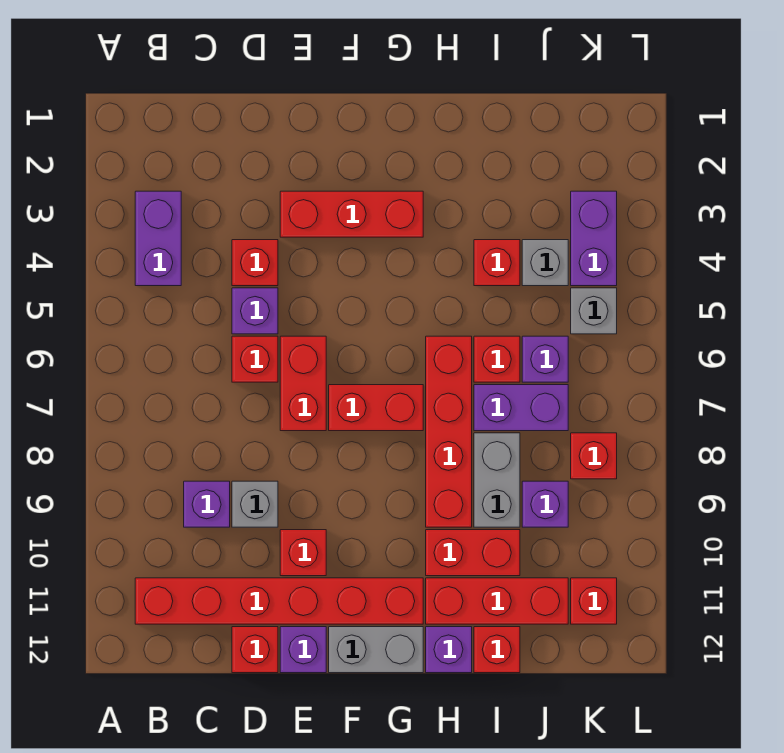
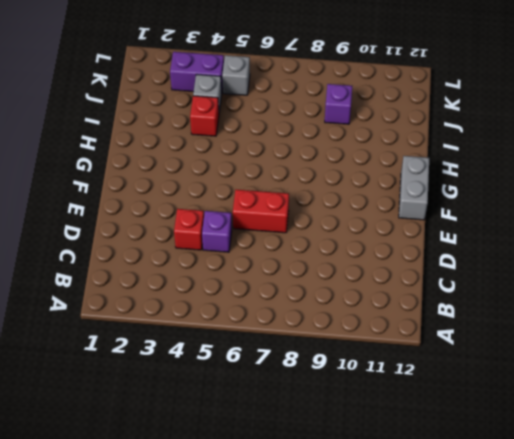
none -> purple 1x2 brick [135,191,181,286]
none -> red 1x6 brick [135,578,423,624]
none -> purple 1x1 brick [184,481,230,527]
none -> red 1x1 brick [232,336,278,382]

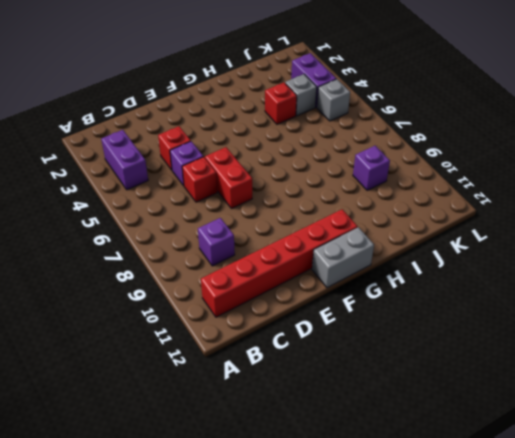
none -> grey 1x1 brick [232,481,278,527]
none -> red 1x1 brick [232,627,278,673]
none -> red 1x3 brick [280,191,423,237]
none -> red 1x1 brick [280,530,326,576]

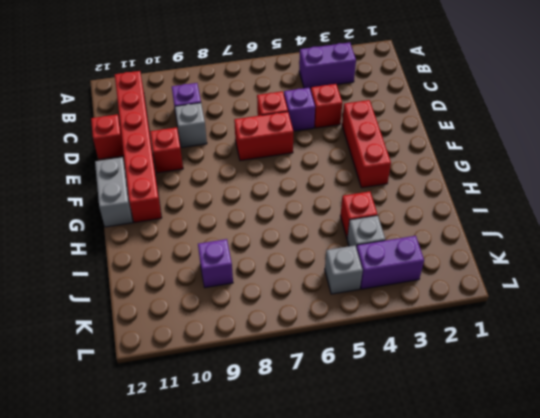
none -> purple 1x1 brick [280,627,326,673]
none -> red 1x2 brick [329,385,423,431]
none -> red 1x4 brick [426,336,472,527]
none -> red 1x2 brick [426,530,520,576]

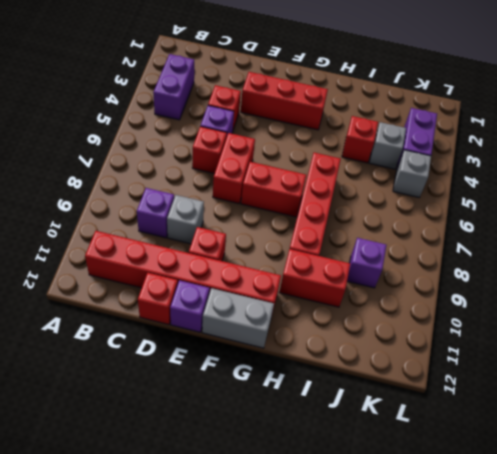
none -> red 1x3 brick [426,578,568,624]
none -> purple 1x1 brick [426,627,472,673]
none -> red 1x1 brick [474,336,520,382]
none -> purple 1x2 brick [474,385,568,431]

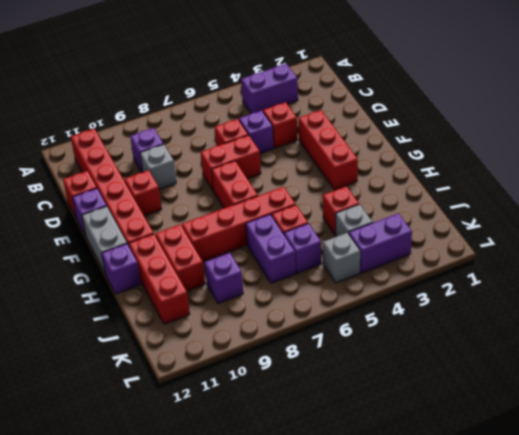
none -> grey 1x2 brick [474,433,520,527]
none -> red 1x1 brick [474,627,520,673]
none -> red 1x1 brick [571,433,617,479]
none -> red 1x1 brick [571,578,617,624]

